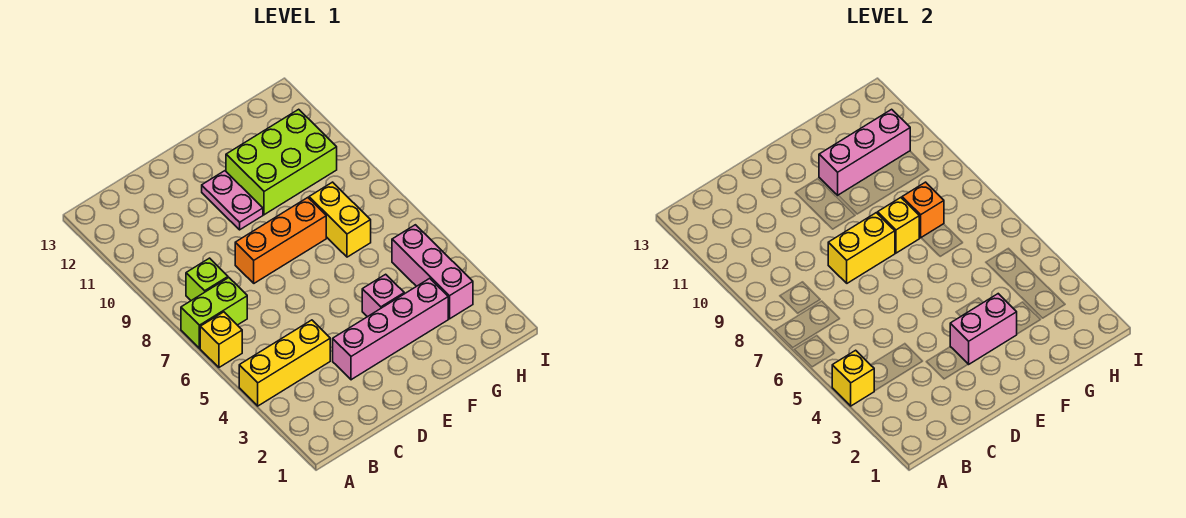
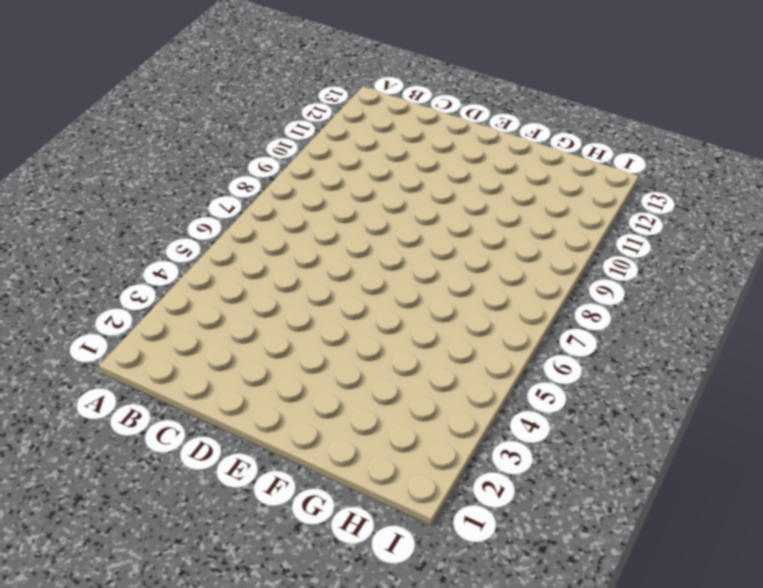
none -> yellow 1x3 brick [239,320,330,406]
none -> yellow 1x1 brick [200,312,242,367]
none -> lime 1x2 brick [181,278,247,348]

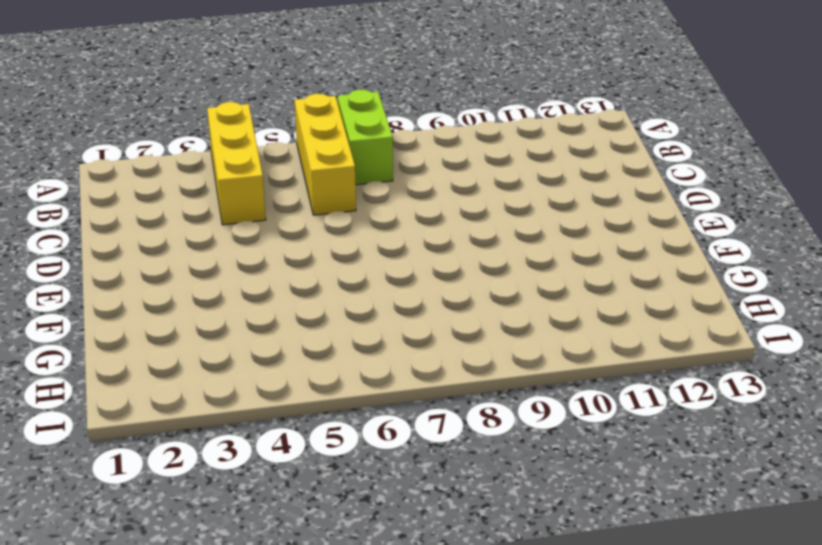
yellow 1x3 brick [294,94,356,215] -> yellow 1x1 brick [200,312,242,367]
none -> lime 1x1 brick [186,258,228,301]
none -> pink 1x4 brick [333,278,448,380]
none -> orange 1x3 brick [235,198,326,283]

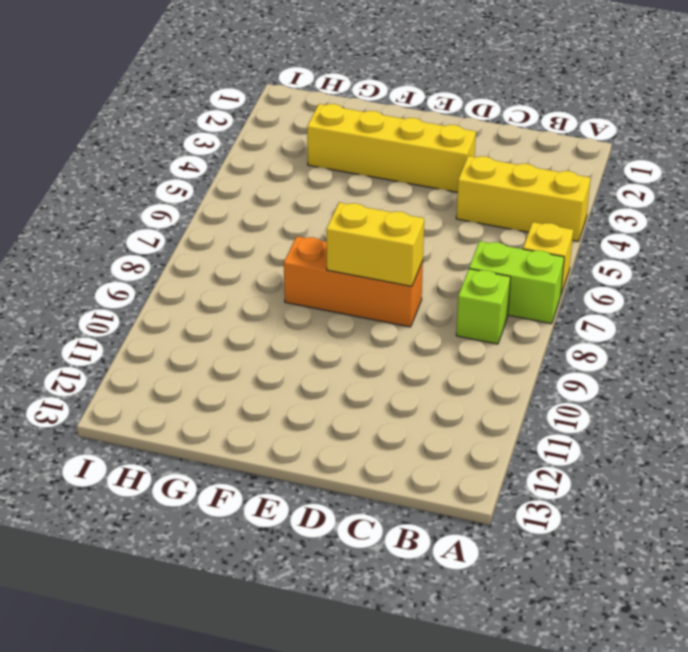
yellow 1x4 brick [307,104,476,192] -> pink 1x4 brick [333,278,448,380]
none -> pink 1x2 plate [202,171,263,230]
none -> pink 1x1 brick [362,274,404,317]
none -> lime 2x3 brick [226,109,337,215]

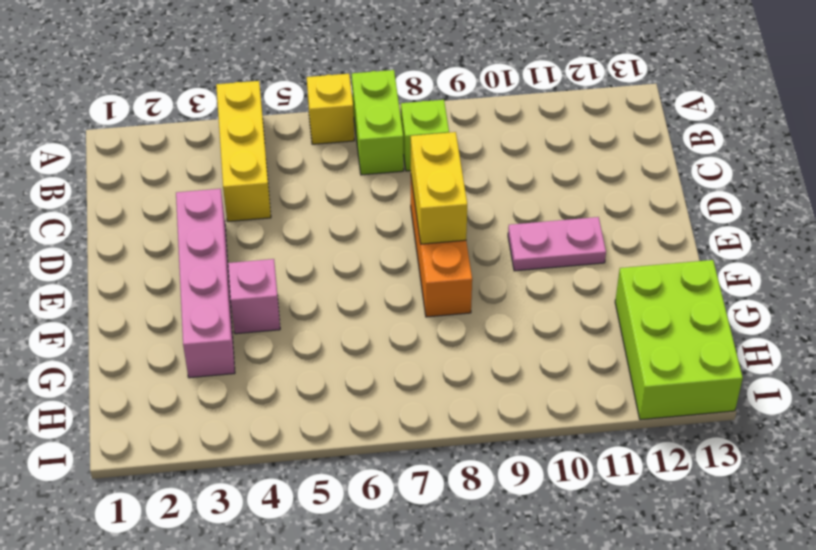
lime 2x3 brick [615,260,743,420] -> lime 2x3 brick moved to [226,109,337,215]
none -> yellow 1x2 brick [309,182,371,257]
none -> pink 1x3 brick [392,225,473,319]
none -> yellow 1x1 brick [832,350,874,406]

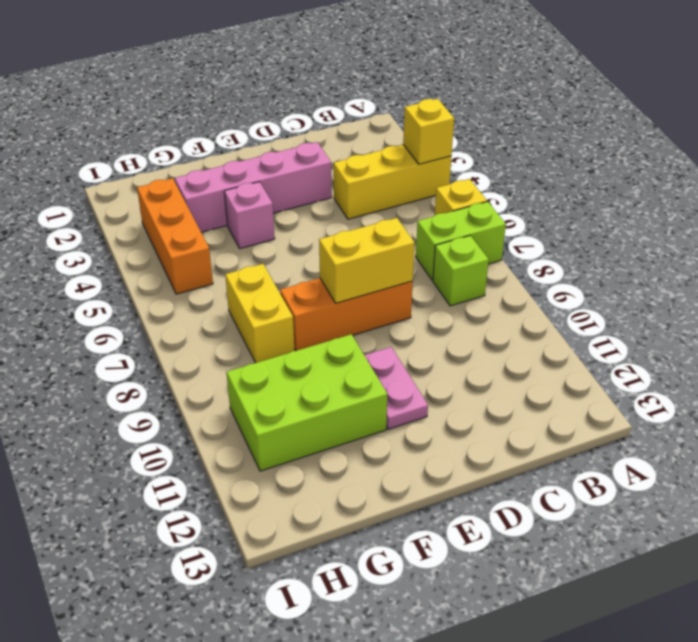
orange 1x3 brick [137,178,213,294] -> pink 1x3 brick [392,225,473,319]
none -> pink 1x2 brick [950,294,1017,364]
none -> yellow 1x1 brick [878,198,919,253]
none -> pink 1x3 brick [819,109,910,195]

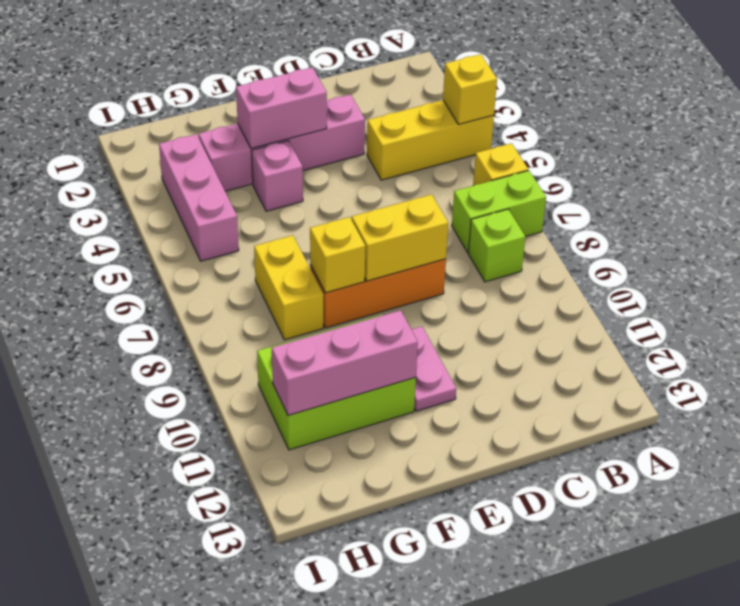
none -> orange 1x1 brick [902,182,944,238]

